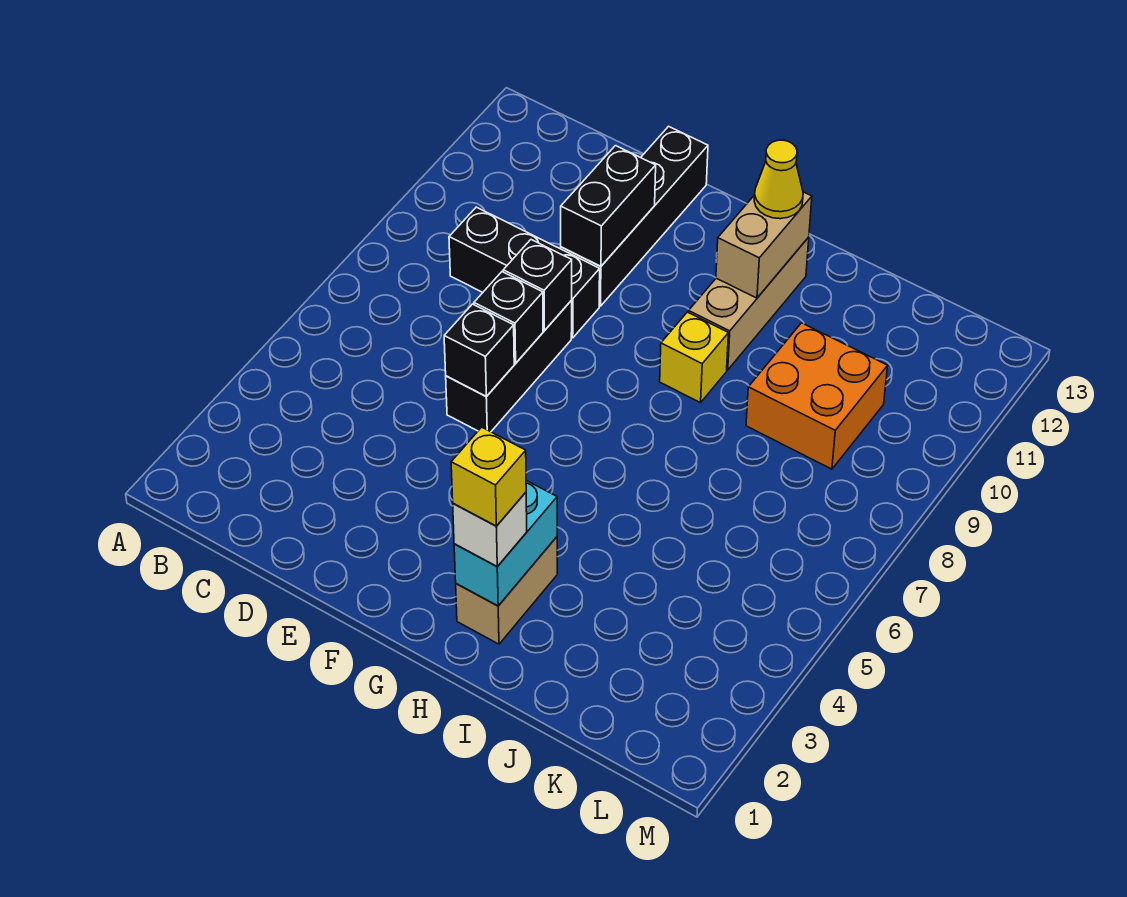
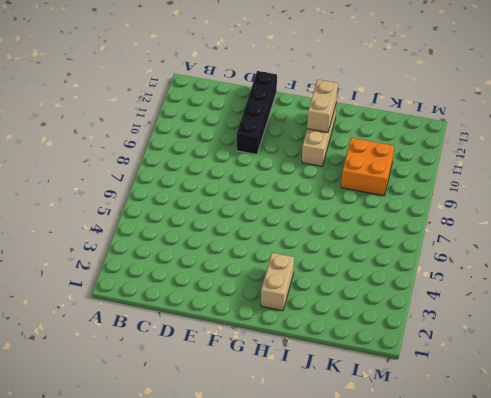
none -> black 1x3 brick [449,207,600,338]
none -> black 1x3 brick [446,301,572,432]
none -> yellow 1x1 brick [660,312,728,403]

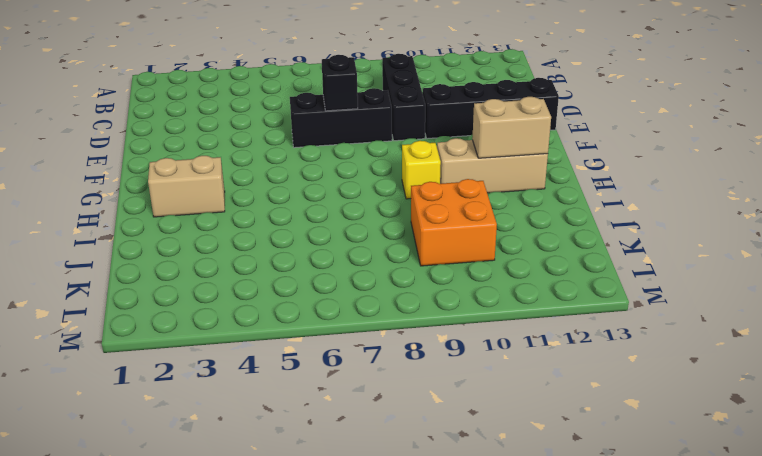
none -> black 1x1 brick [444,304,514,396]
none -> black 1x1 brick [503,240,572,331]
none -> black 1x2 brick [561,146,656,266]

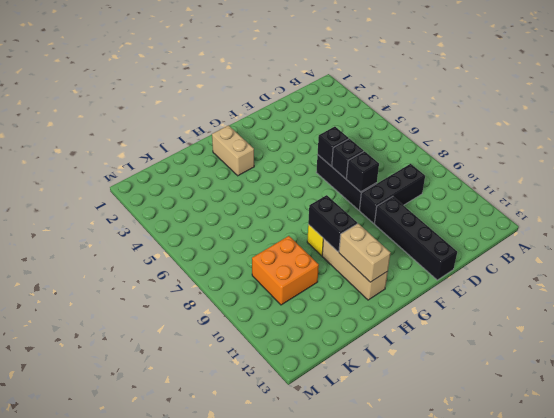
black 1x2 brick [308,195,357,252] -> black 1x2 brick moved to [561,146,656,266]
none -> cyan 1x2 brick [454,481,557,606]
none -> white 1x1 brick [453,492,527,567]
none -> yellow 1x1 cone [754,140,803,219]

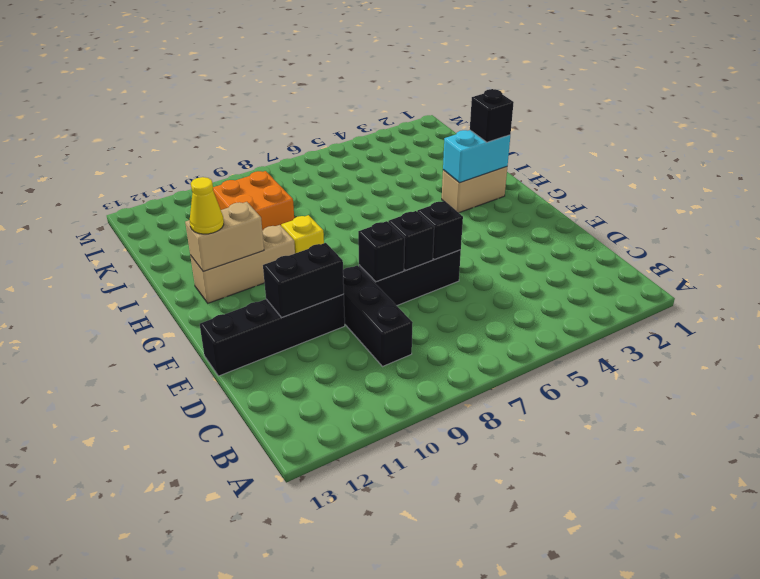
black 1x1 brick [470,89,514,142] -> white 1x1 brick [453,492,527,567]
none -> yellow 1x1 brick [451,427,526,526]

